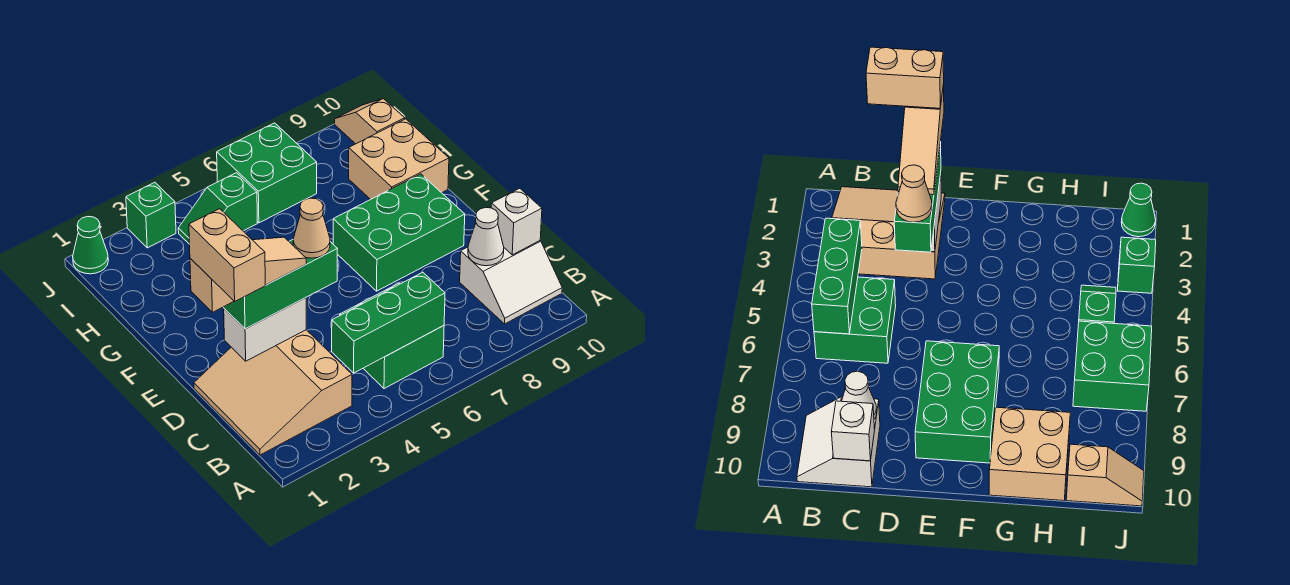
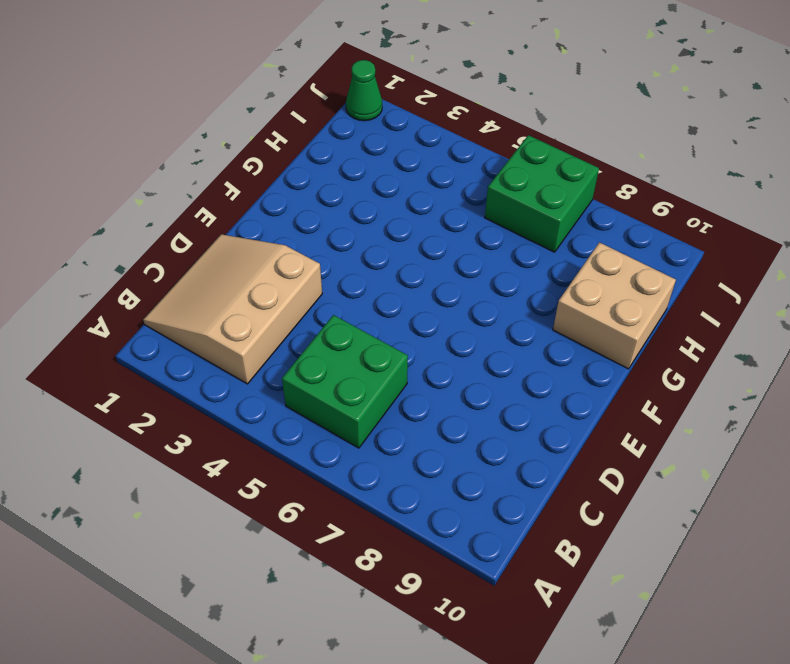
none -> white 2x2 slope [460,241,562,324]
none -> green 2x3 brick [333,174,465,291]
none -> green 1x2 slope [178,173,257,244]

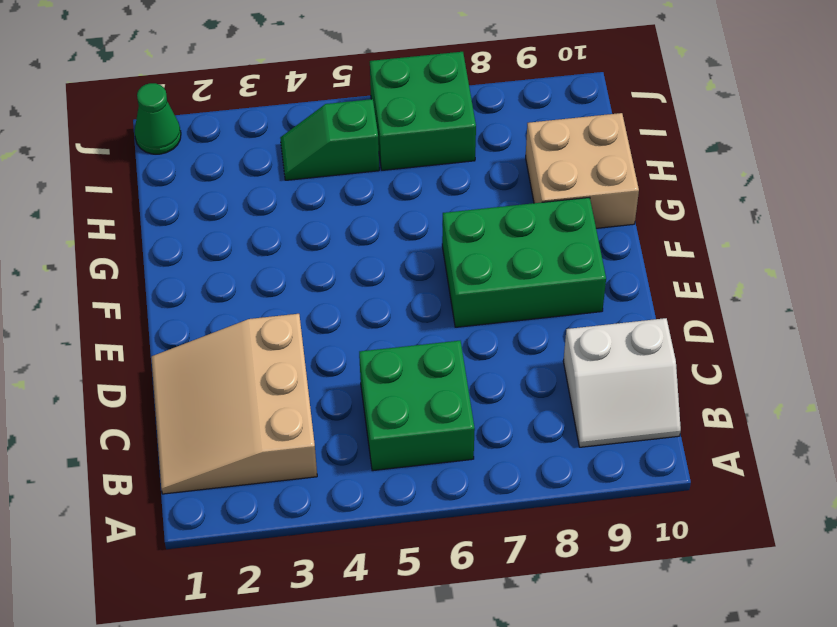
none -> tan 1x2 slope [335,99,405,144]
none -> green 1x1 brick [126,182,176,248]
none -> green 1x3 brick [332,272,445,373]

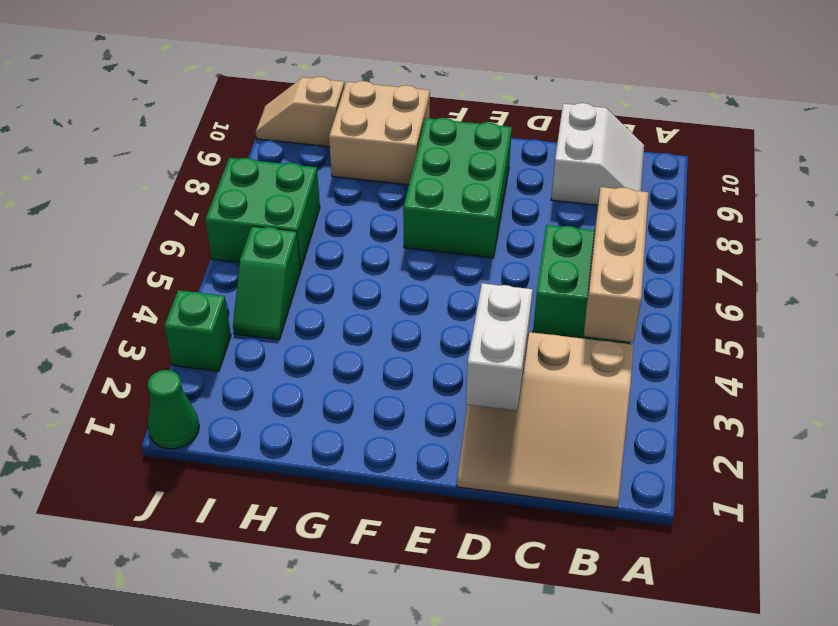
tan 1x3 brick [584,187,648,342] -> green 1x3 brick [332,272,445,373]
none -> white 1x1 cone [468,207,504,266]
none -> white 1x1 brick [491,188,542,255]
none -> green 1x3 brick [224,240,337,329]

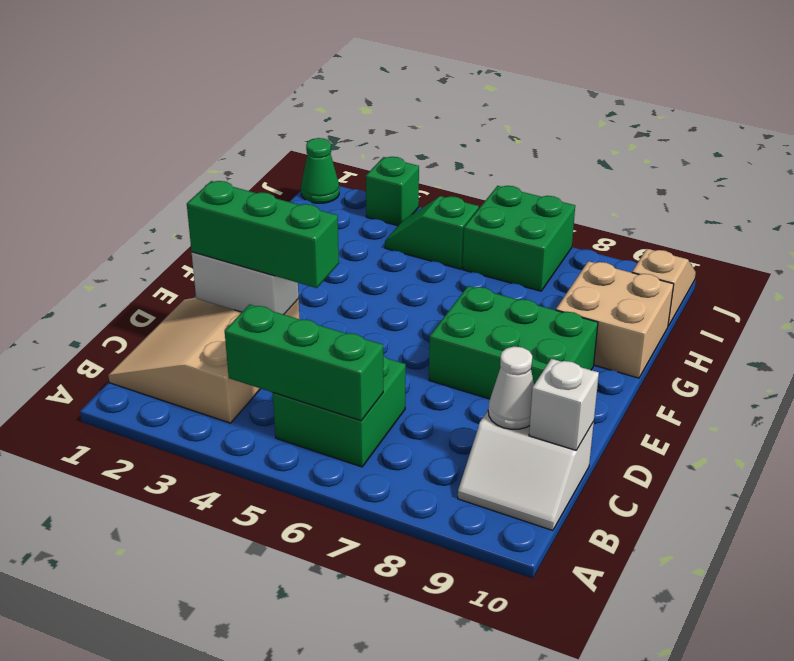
none -> tan 1x3 slope [190,237,306,312]
none -> tan 1x1 cone [293,198,330,258]
none -> tan 1x2 brick [189,209,265,301]

